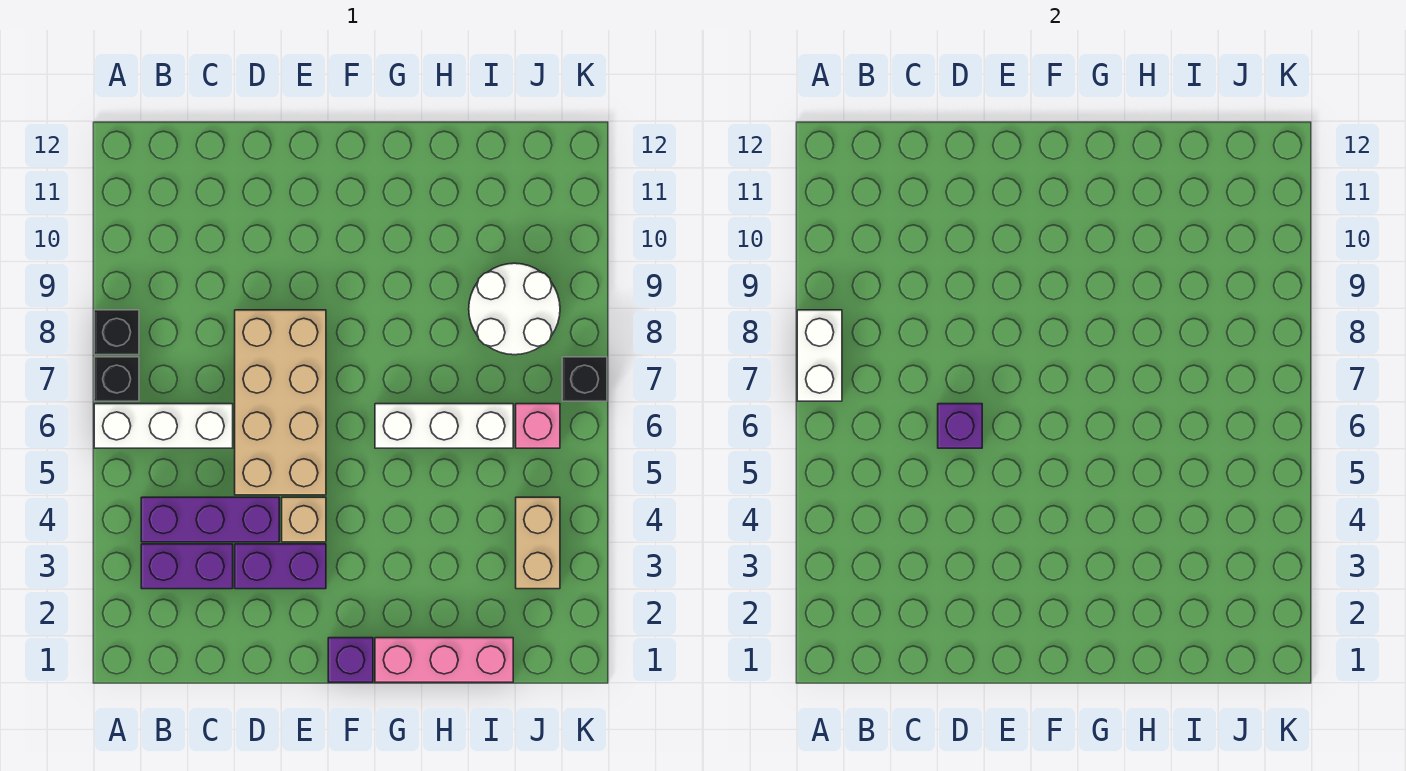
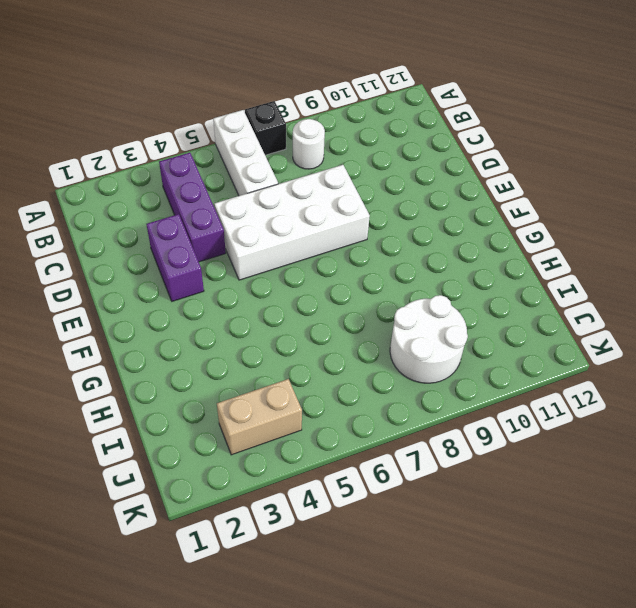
white 1x1 round brick [293,119,325,169] -> none
white 2x4 brick [214,165,370,280] -> tan 2x4 brick [235,310,326,495]
none -> black 1x1 brick [94,310,139,355]
none -> purple 1x2 brick [141,544,233,589]
none -> tan 1x1 brick [282,497,326,542]

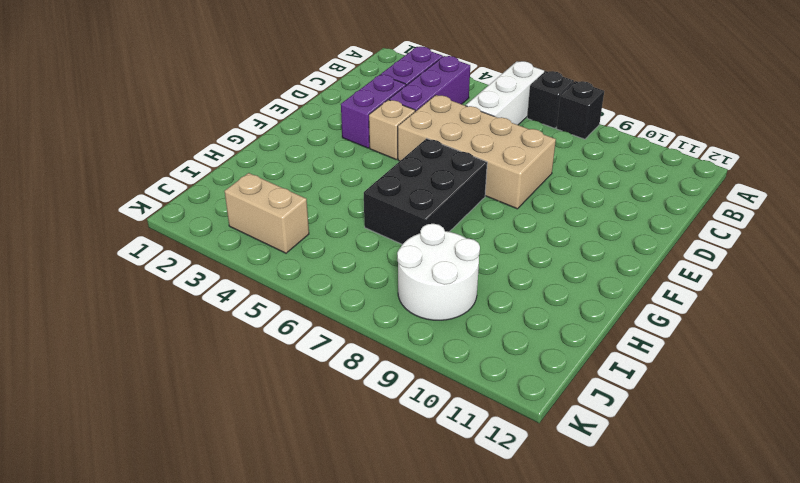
black 2x3 brick [364,138,487,245] -> white 1x3 brick [375,404,513,448]
none -> purple 1x1 brick [328,638,373,682]
none -> pink 1x3 brick [375,638,513,682]
none -> pink 1x1 brick [516,404,560,448]

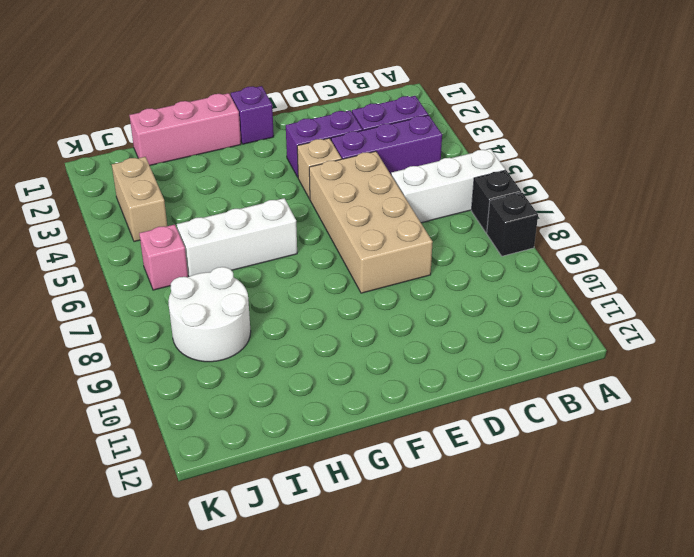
none -> black 1x1 brick [562,357,607,401]
none -> white 1x2 brick [797,310,842,401]
none -> purple 1x1 brick [938,404,982,448]

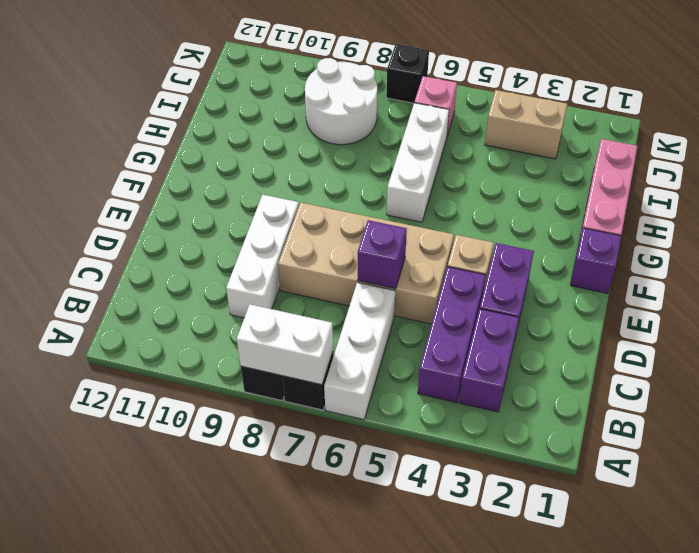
white 1x3 brick [226,195,299,318] -> none

